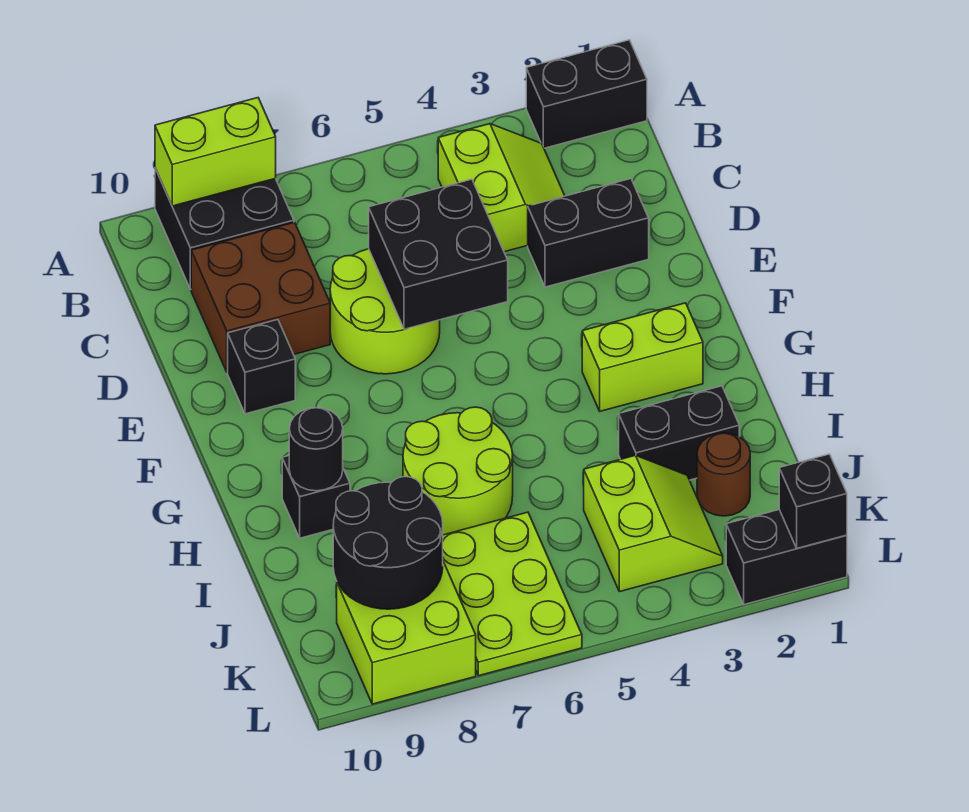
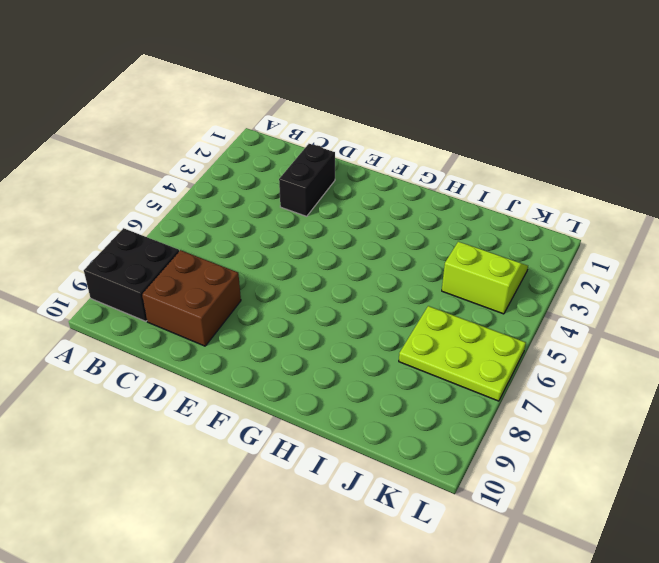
none -> black 1x2 brick [526,40,647,148]
none -> lime 2x2 slope [438,124,565,252]
none -> lime 2x2 round brick [330,249,440,374]

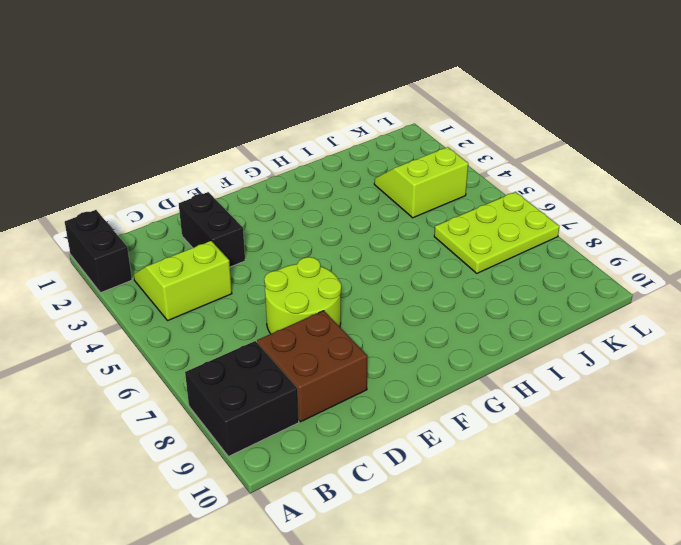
none -> black 1x1 brick [228,320,295,414]
none -> lime 1x2 brick [582,303,703,411]
none -> lime 2x2 round brick [403,407,513,535]

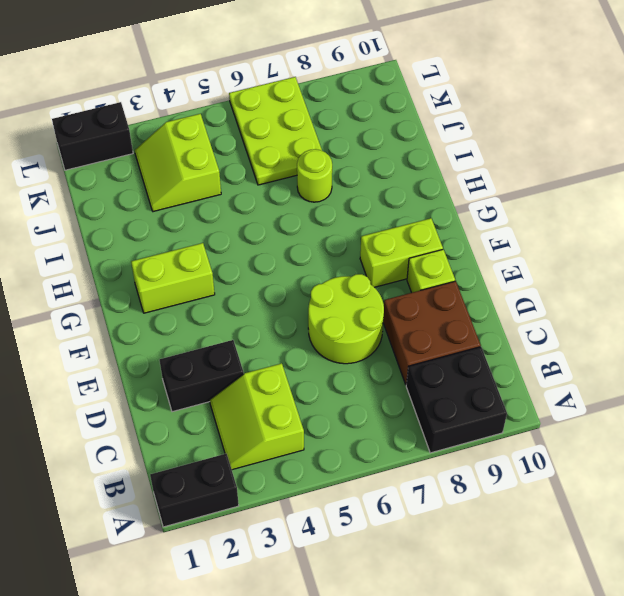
lime 1x1 brick [407,250,455,293] -> black 1x1 brick [228,320,295,414]
lime 1x2 brick [360,218,443,287] -> lime 1x2 brick moved to [155,98,276,206]
lime 1x1 round brick [297,149,332,202] -> lime 2x2 round brick [403,407,513,535]
none -> black 1x1 brick [282,456,350,538]
none -> black 1x2 brick [619,386,739,480]
none -> brown 1x1 round brick [697,433,750,516]

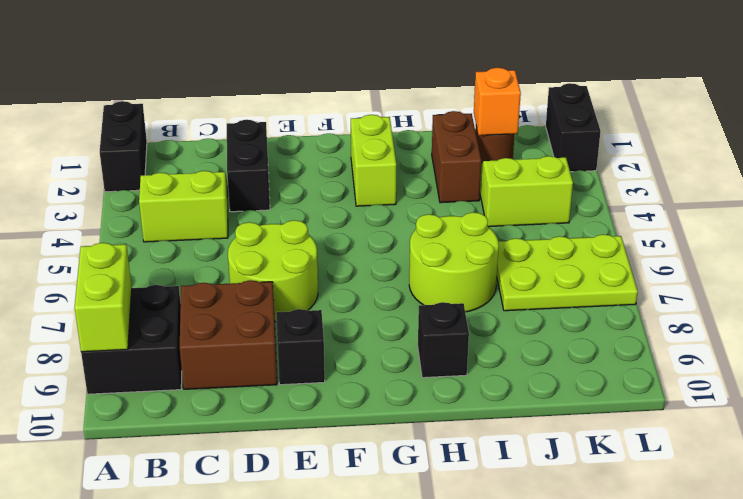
brown 1x2 brick [432,111,481,203] -> black 1x2 brick [619,386,739,480]
orange 1x1 brick [474,68,521,135] -> none
none -> lime 2x2 brick [337,561,476,704]
none -> black 2x2 brick [369,179,508,329]
none -> black 1x1 round brick [289,408,343,491]

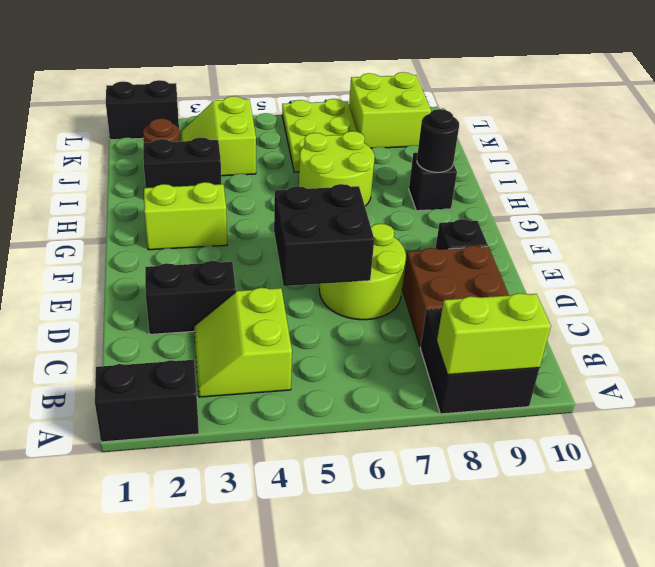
none -> black 2x2 round brick [333,477,443,609]
none -> black 1x1 brick [779,454,847,548]

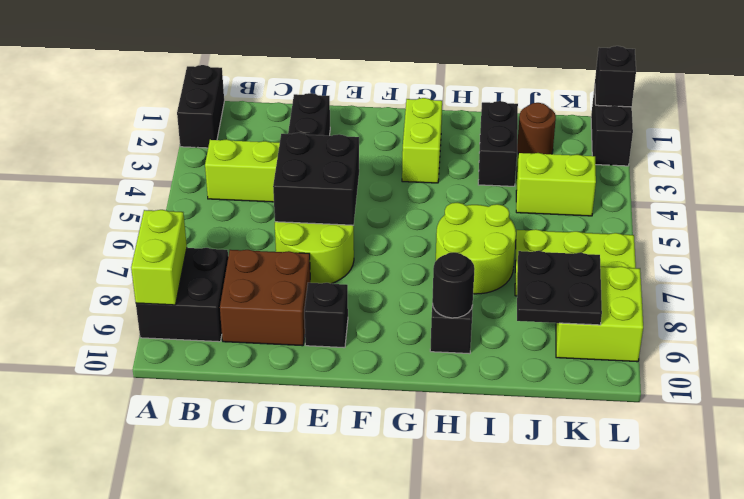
black 2x2 plate [517,251,602,325] -> black 2x2 round brick [333,477,443,609]

